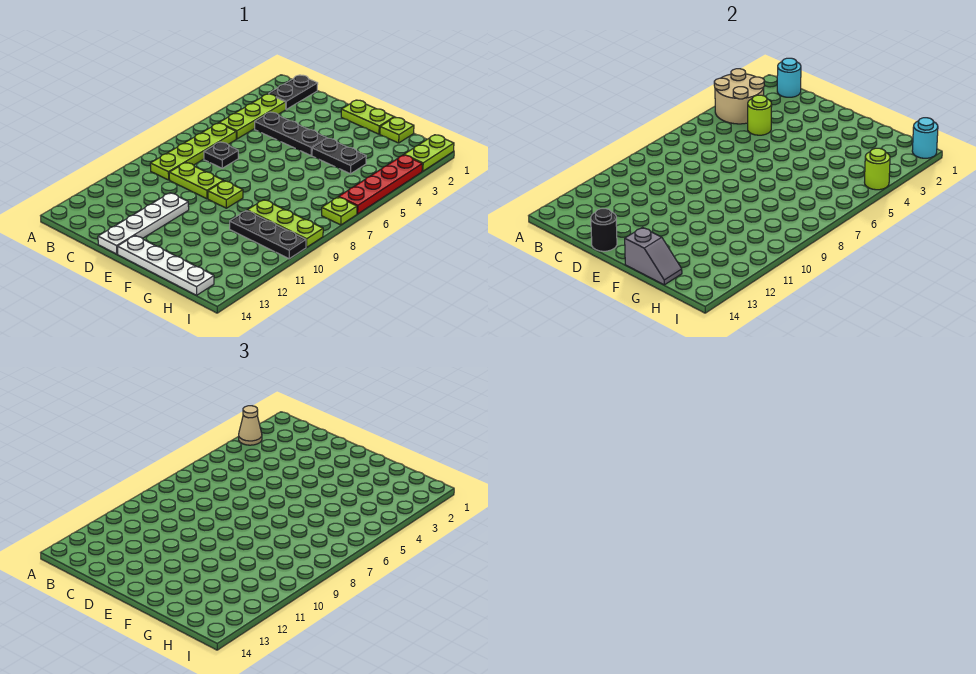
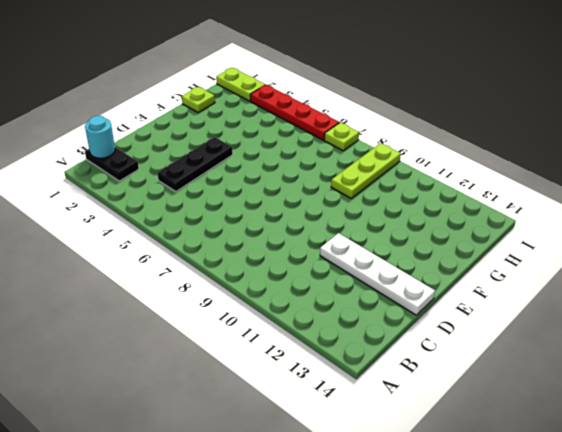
none -> lime 1x3 plate [219,94,286,139]
none -> lime 1x4 plate [150,123,236,180]
none -> black 1x1 plate [204,142,238,168]

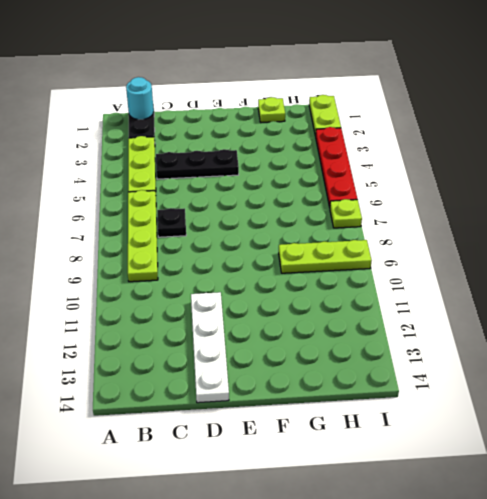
none -> lime 1x2 plate [169,163,223,199]
none -> lime 1x2 plate [341,100,394,134]
none -> lime 1x1 plate [208,181,243,208]

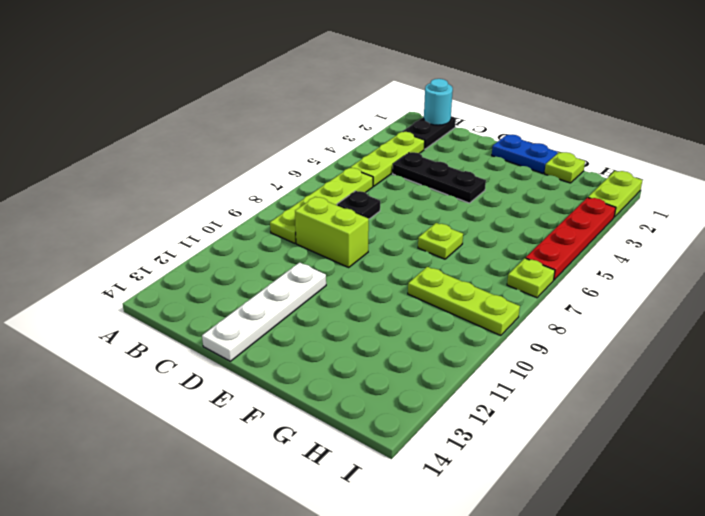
lime 1x2 brick [295,197,369,267] -> lime 1x2 plate [169,163,223,199]
blue 1x2 plate [492,135,558,173] -> lime 1x2 plate [341,100,394,134]
lime 1x1 plate [418,223,463,259] -> lime 1x1 plate moved to [208,181,243,208]
none -> white 1x4 plate [117,236,214,295]
none -> black 1x2 plate [312,139,366,174]
none -> black 1x3 plate [230,211,306,259]

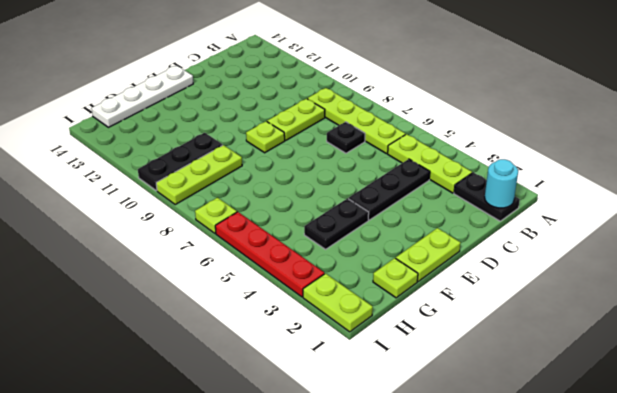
none -> white 1x4 plate [98,193,189,254]
none -> tan 2x2 round brick [714,69,764,124]
none -> lime 1x1 round brick [748,95,772,135]

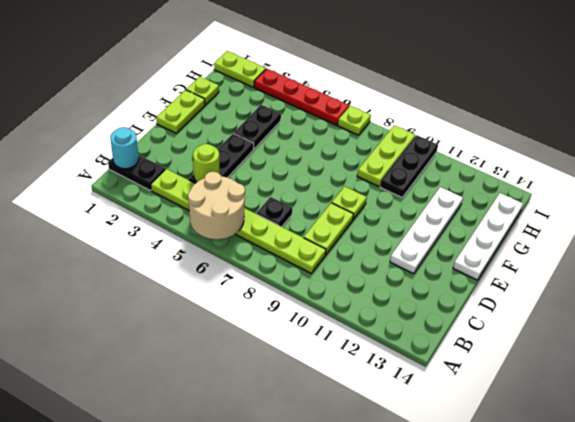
tan 2x2 round brick [188,172,245,239] -> tan 2x2 round brick moved to [714,69,764,124]
white 1x4 plate [390,187,463,274] -> white 1x4 plate turned to [98,193,189,254]
none -> black 1x1 round brick [591,209,617,251]
none -> grey 1x2 slope [625,228,682,285]
none -> cyan 1x1 round brick [912,118,938,158]

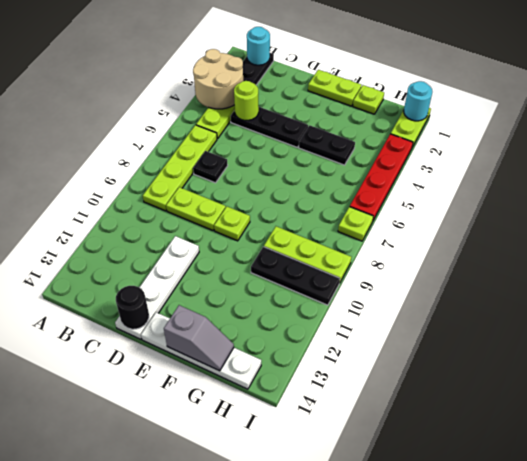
none -> lime 1x1 round brick [865,148,890,190]
none -> tan 1x1 cone [239,406,262,445]

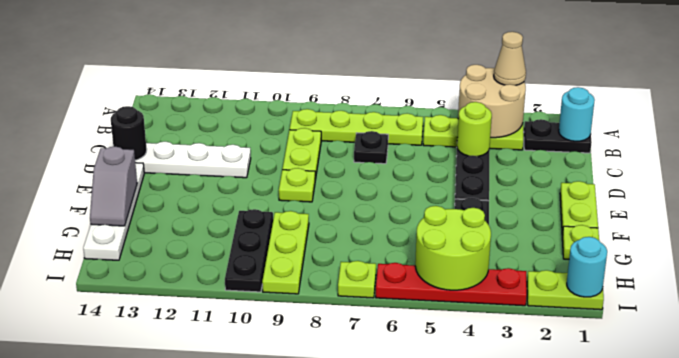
lime 2x2 round brick [415,206,491,290] -> lime 1x1 round brick [865,148,890,190]

